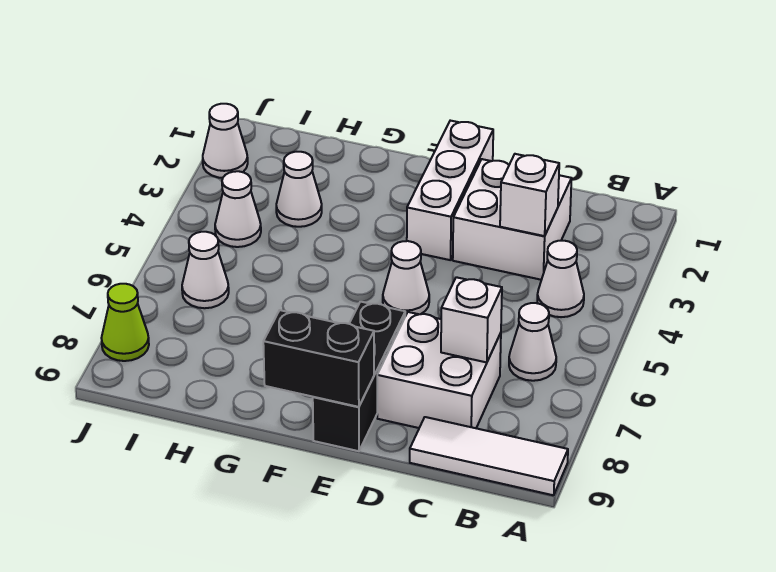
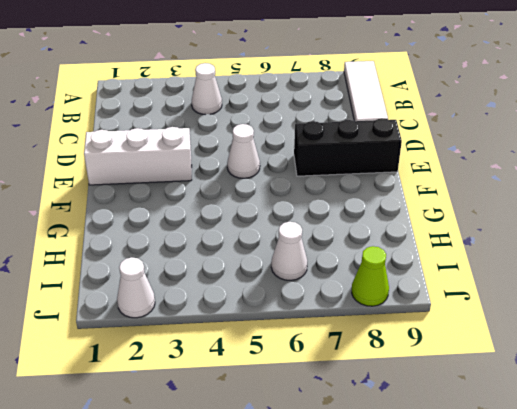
none -> white 1x1 cone [509,303,556,381]
none -> white 2x2 brick [453,159,572,280]
none -> white 2x2 brick [377,312,501,428]

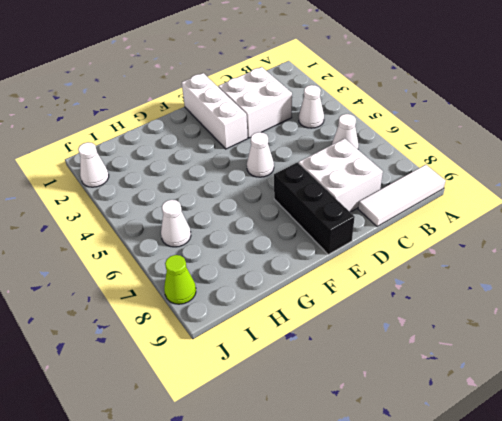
none -> white 1x1 cone [276,152,322,227]
none -> white 1x1 cone [215,171,261,247]
none -> white 1x1 brick [500,154,559,236]

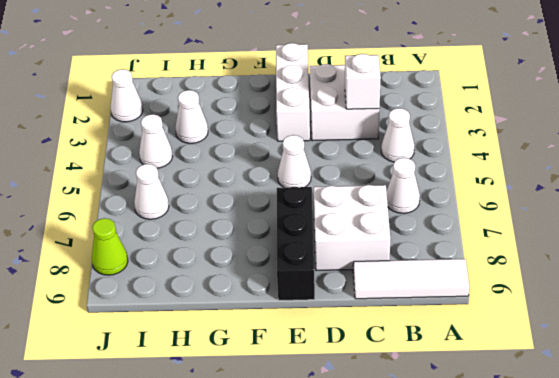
none -> white 1x1 brick [441,277,502,362]
none -> black 1x2 brick [263,310,374,407]

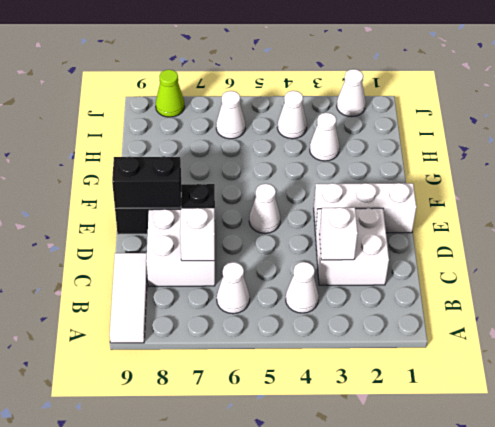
black 1x2 brick [112,156,181,208] -> black 1x2 brick turned to [263,310,374,407]

